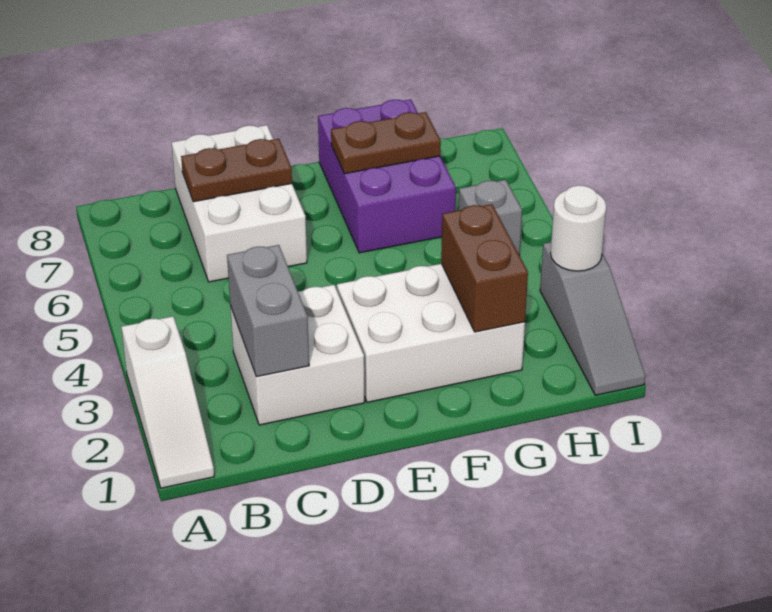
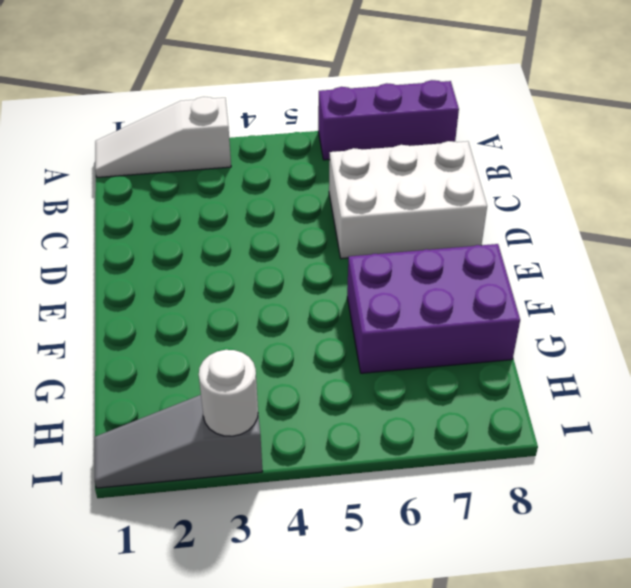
purple 1x3 brick [318,80,459,160] -> none
none -> white 2x2 brick [230,285,365,425]
none -> white 2x3 brick [337,264,525,402]
none -> grey 1x1 brick [458,180,522,255]

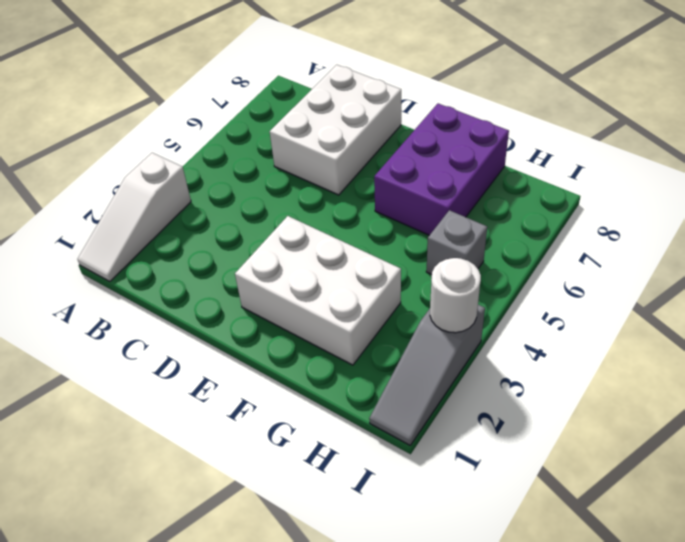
none -> white 2x2 brick [230,285,365,425]
none -> grey 1x2 brick [227,245,309,377]
none -> brown 1x2 plate [181,139,292,202]

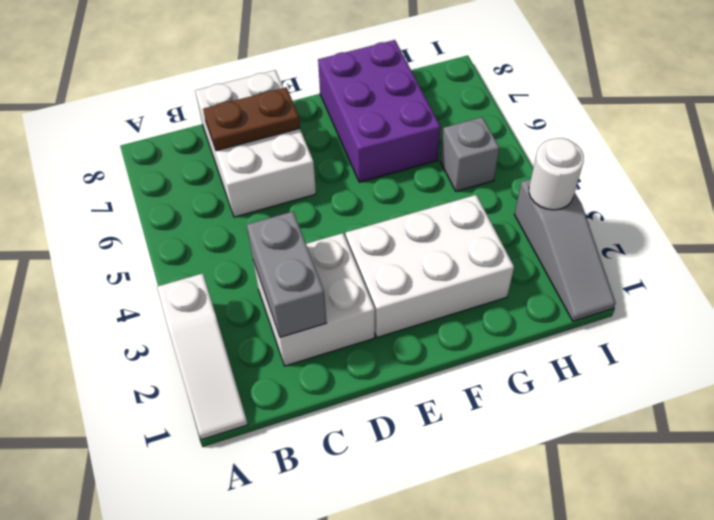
none -> brown 1x2 plate [331,112,441,174]
none -> brown 1x2 brick [441,204,528,332]

